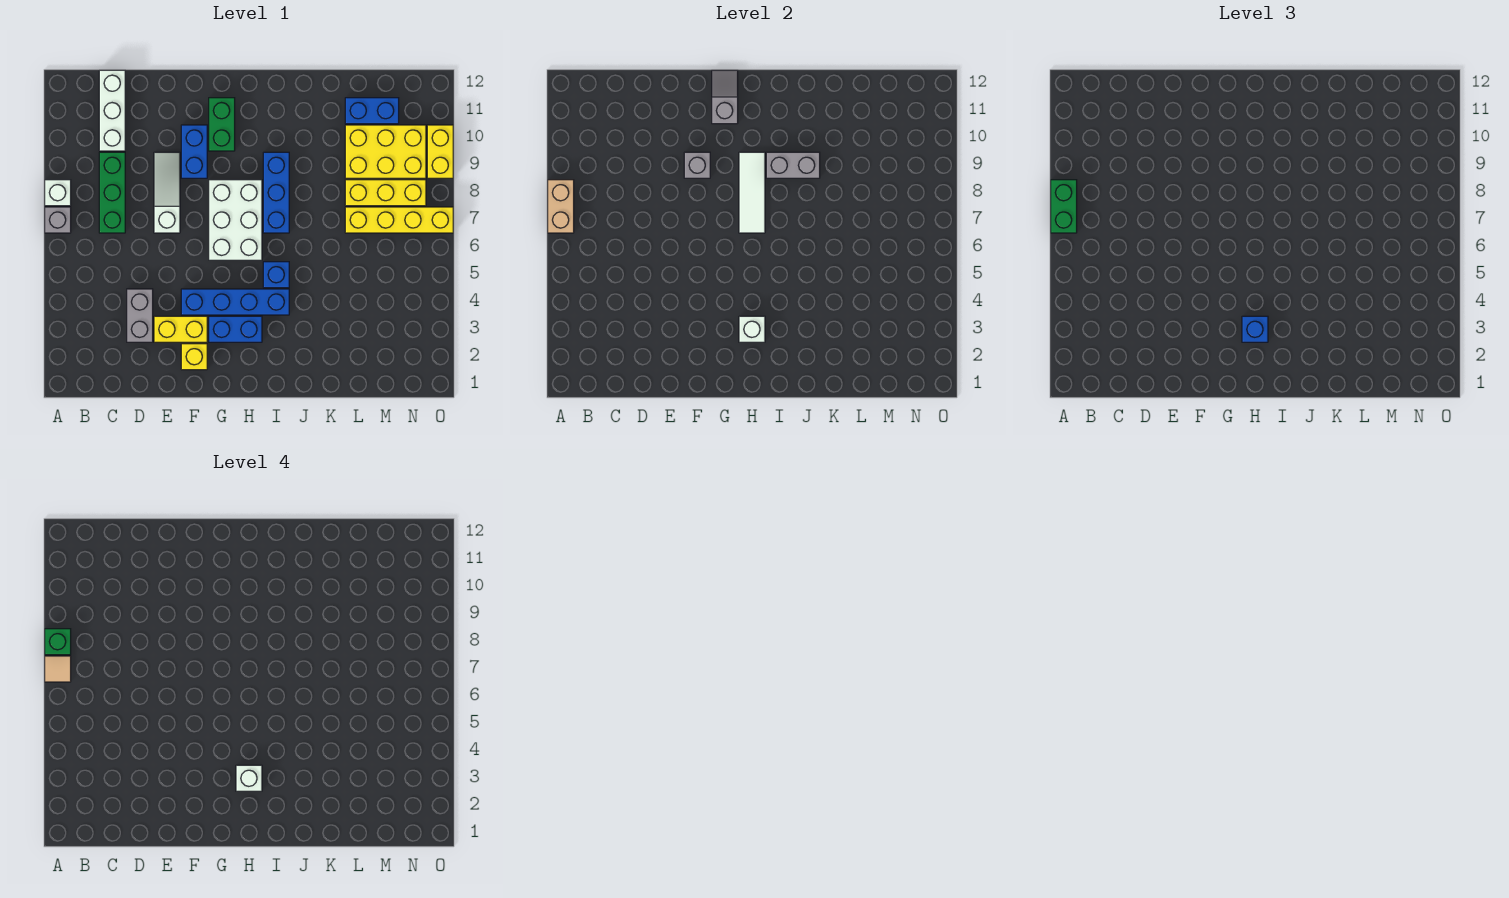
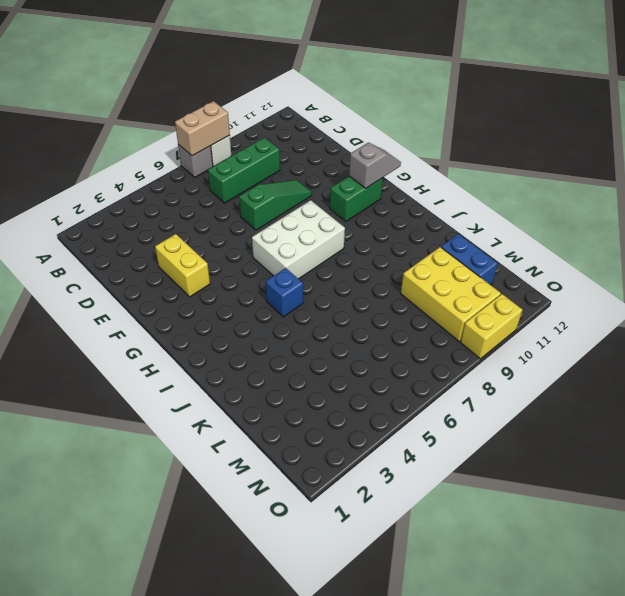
green 1x3 slope [239,180,312,230] -> white 1x3 slope [154,152,180,233]
none -> white 1x3 brick [99,70,125,151]
none -> grey 1x2 brick [127,289,153,342]
none -> yellow 1x1 brick [181,344,207,370]
none -> blue 1x4 brick [181,289,289,315]

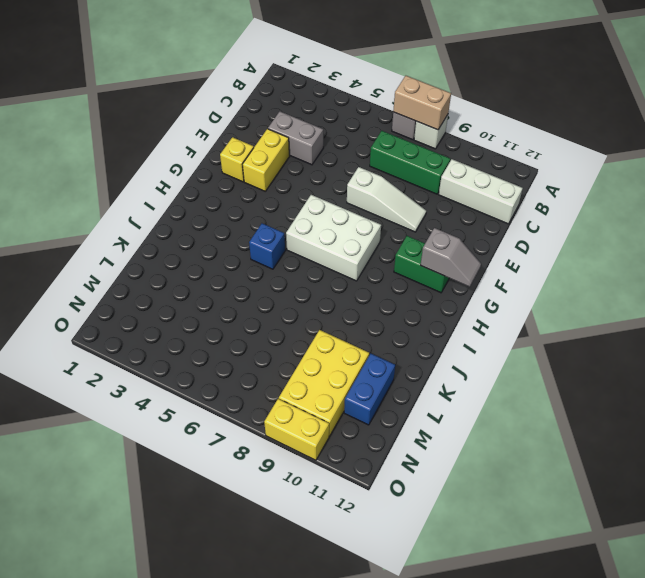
none -> blue 1x4 brick [181,289,289,315]
none -> blue 1x2 brick [181,125,207,178]
none -> blue 1x2 brick [209,316,262,342]
none -> blue 1x3 brick [263,152,289,233]

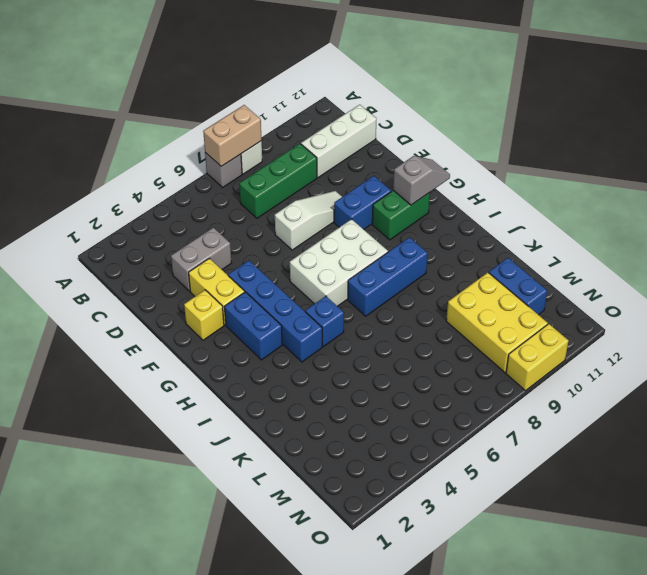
none -> yellow 1x4 brick [345,207,453,233]
none -> yellow 1x3 brick [345,180,426,206]
none -> grey 1x1 brick [684,152,710,178]
none -> white 1x1 brick [739,316,765,342]

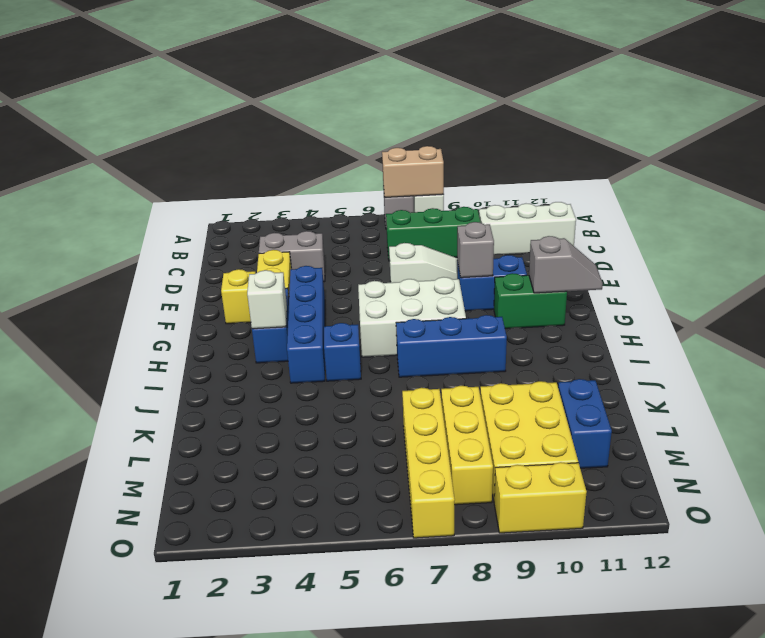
none -> white 1x3 tile [739,152,765,233]
none -> grey 1x2 brick [766,152,820,178]
none -> green 1x2 brick [1051,180,1077,233]
none -> blue 1x1 brick [1242,316,1268,342]

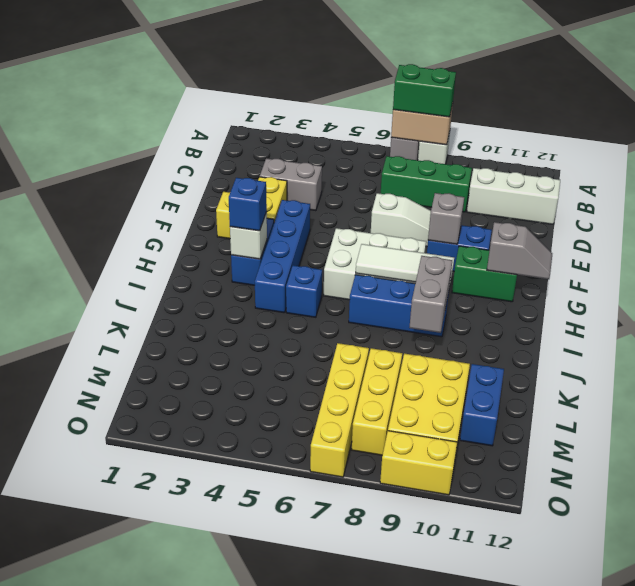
none -> tan 1x1 tile [45,656,71,682]
none -> green 1x1 brick [45,629,71,655]
none -> white 1x1 brick [236,765,262,791]

